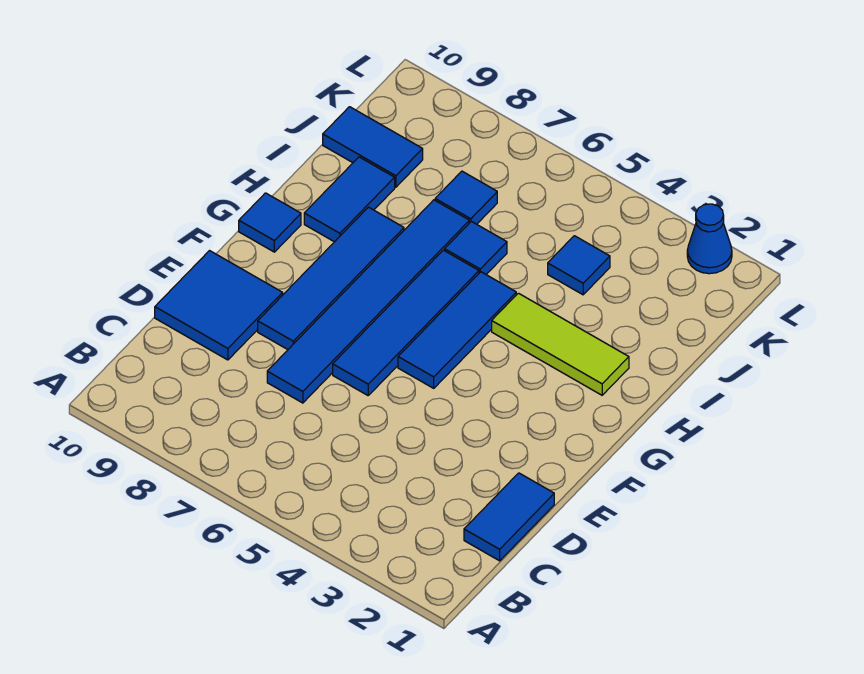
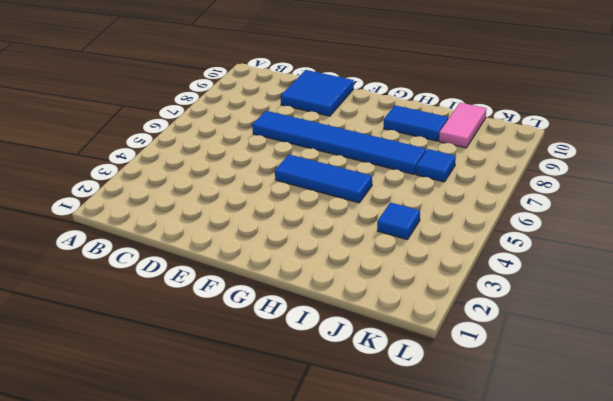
pink 1x2 tile [439,103,487,148] -> blue 1x2 tile [323,107,423,187]
none -> blue 1x2 tile [464,473,554,561]
none -> blue 1x4 tile [333,250,479,395]
none -> blue 1x4 tile [258,207,404,350]

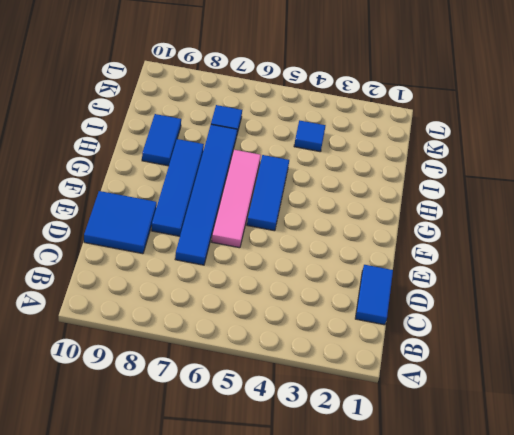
pink 1x4 tile [212,150,261,248] -> blue 1x4 tile [333,250,479,395]
none -> blue 1x1 tile [239,193,301,252]
none -> lime 1x3 tile [492,293,629,395]
none -> blue 1x1 tile [445,221,507,274]

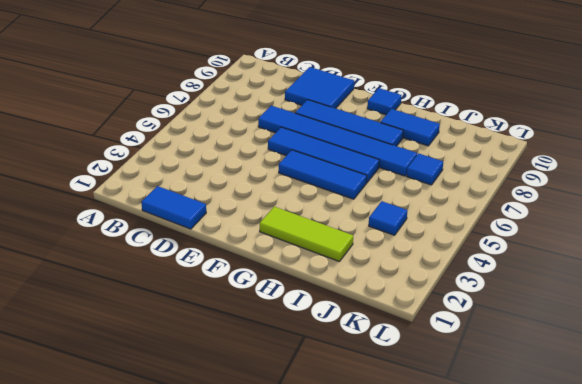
lime 1x3 tile [260,207,353,262] -> lime 1x3 tile turned to [492,293,629,395]
none -> blue 1x1 tile [445,221,507,274]
none -> blue 1x2 tile [323,107,423,187]
none -> blue 1x1 cone [687,204,732,274]

